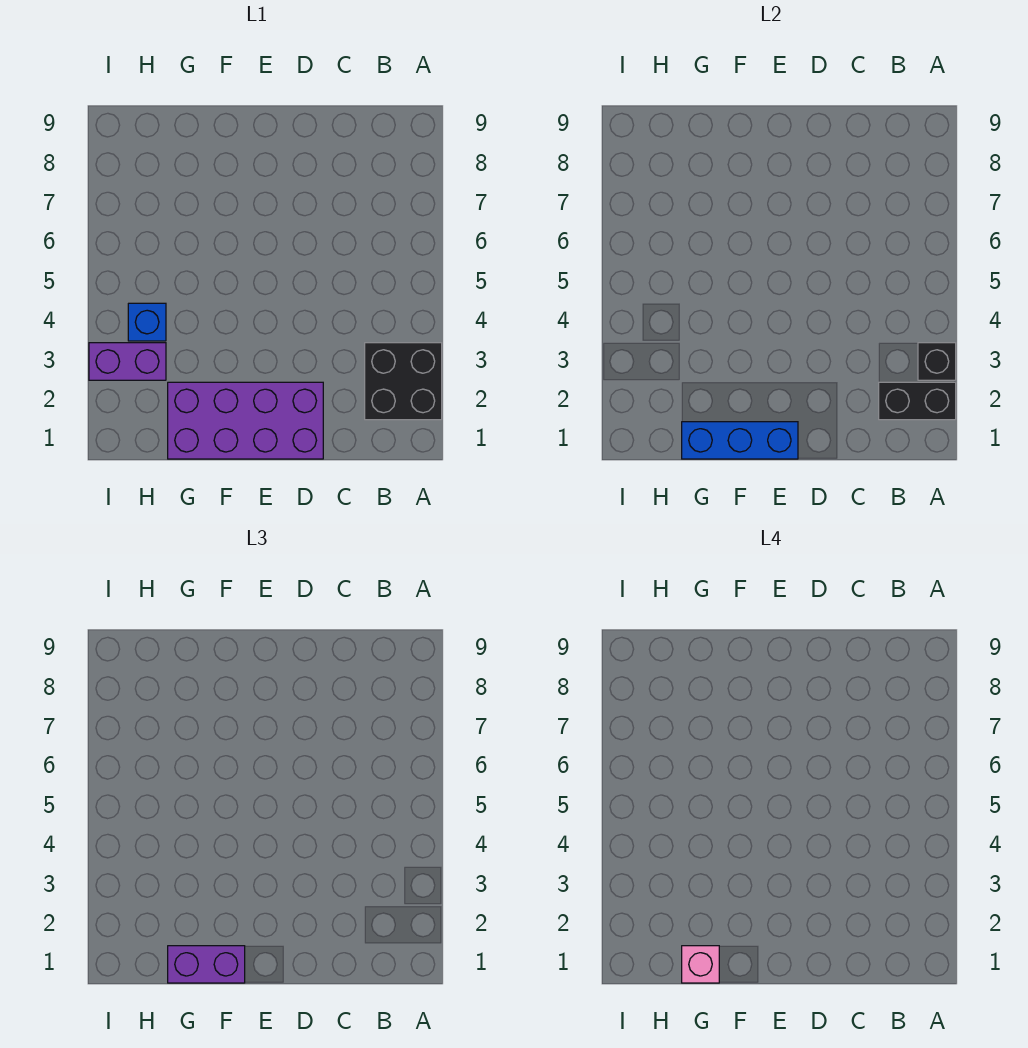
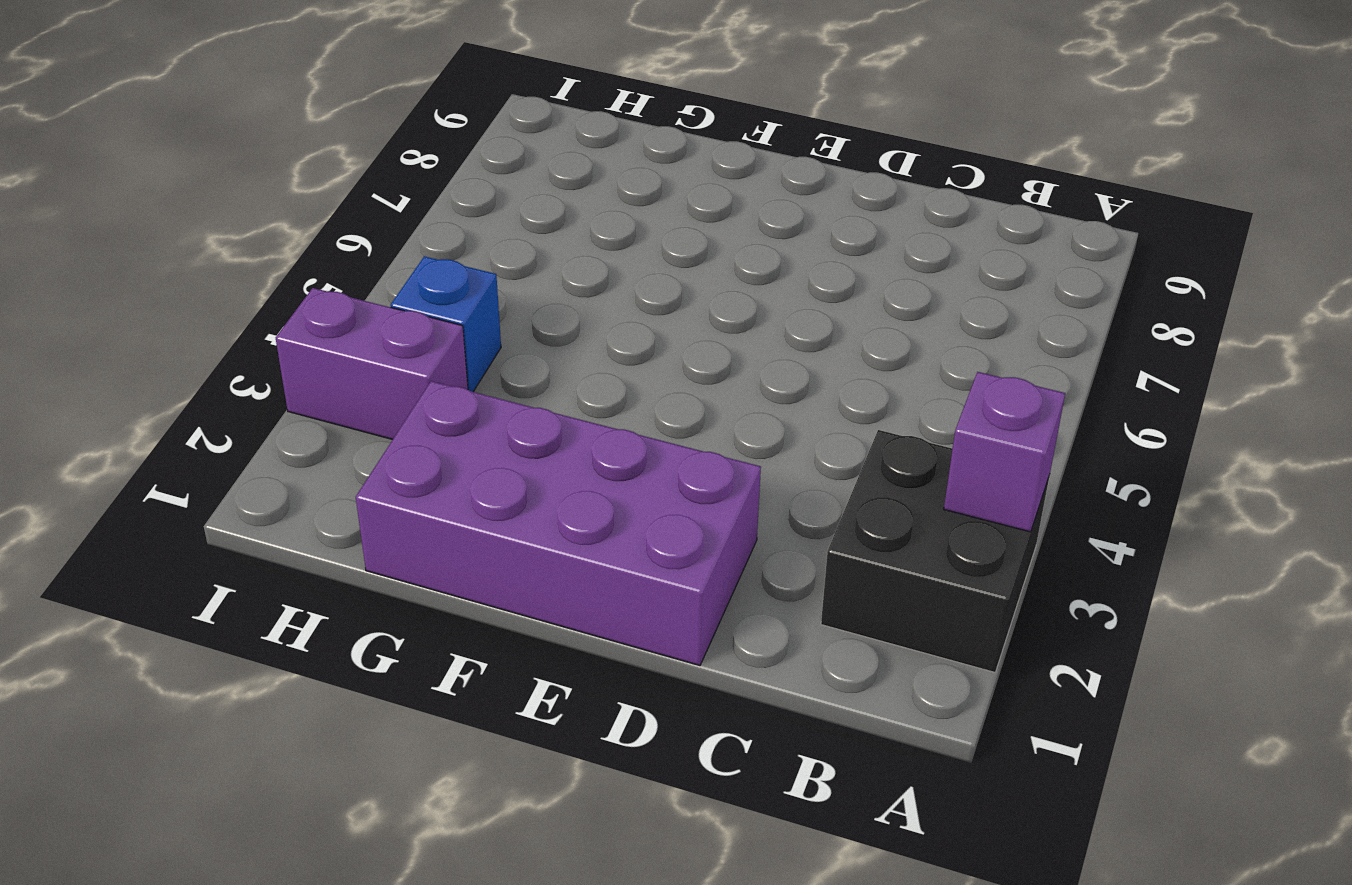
purple 1x1 brick [944,372,1065,532] -> black 1x1 brick [918,343,956,380]
none -> black 1x2 brick [879,382,956,420]
none -> blue 1x3 brick [682,422,798,459]

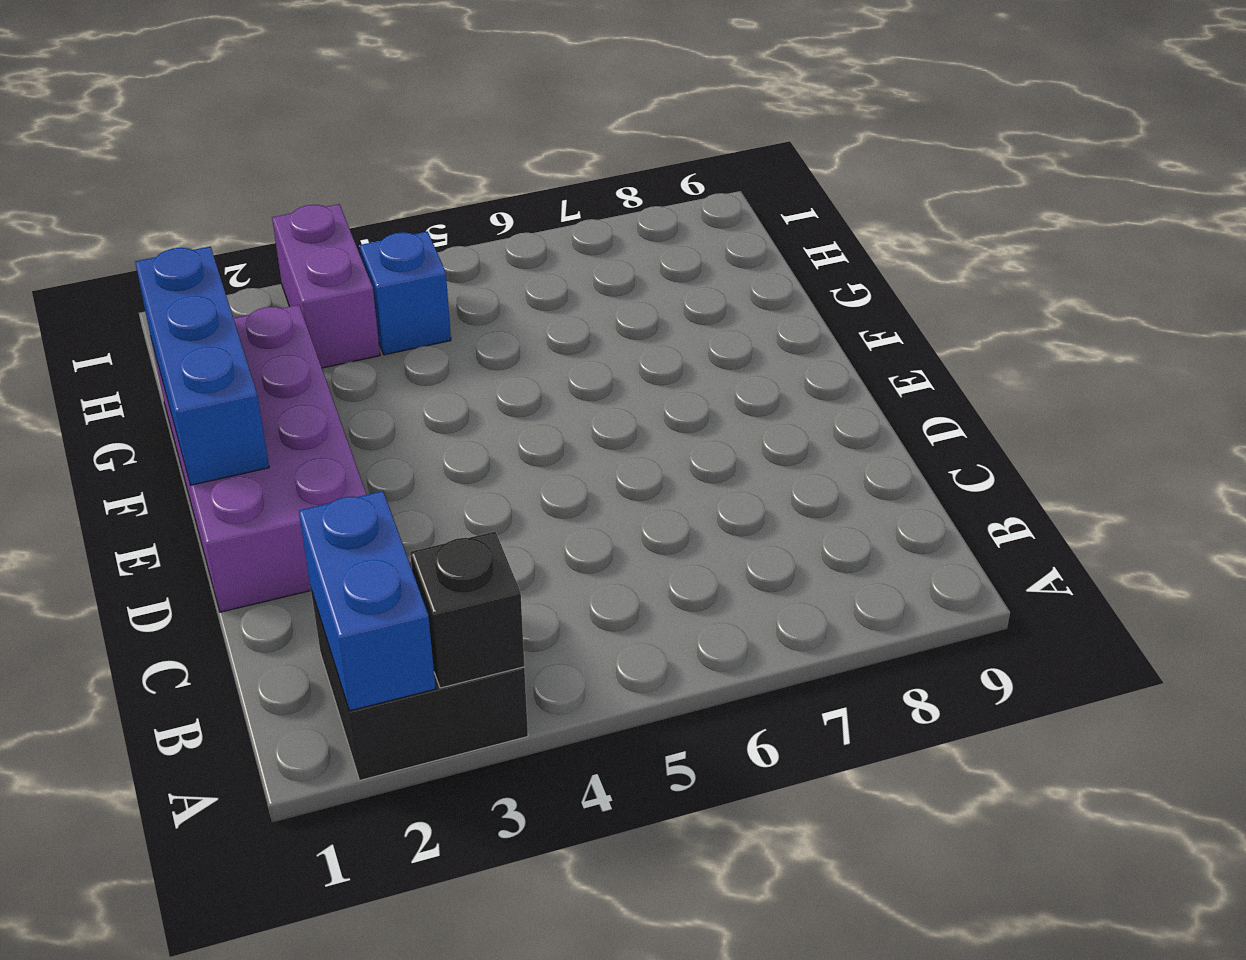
blue 1x2 brick [299,491,436,711] -> black 1x2 brick [879,382,956,420]
none -> purple 1x2 brick [168,946,245,983]
none -> pink 1x1 brick [682,946,719,983]

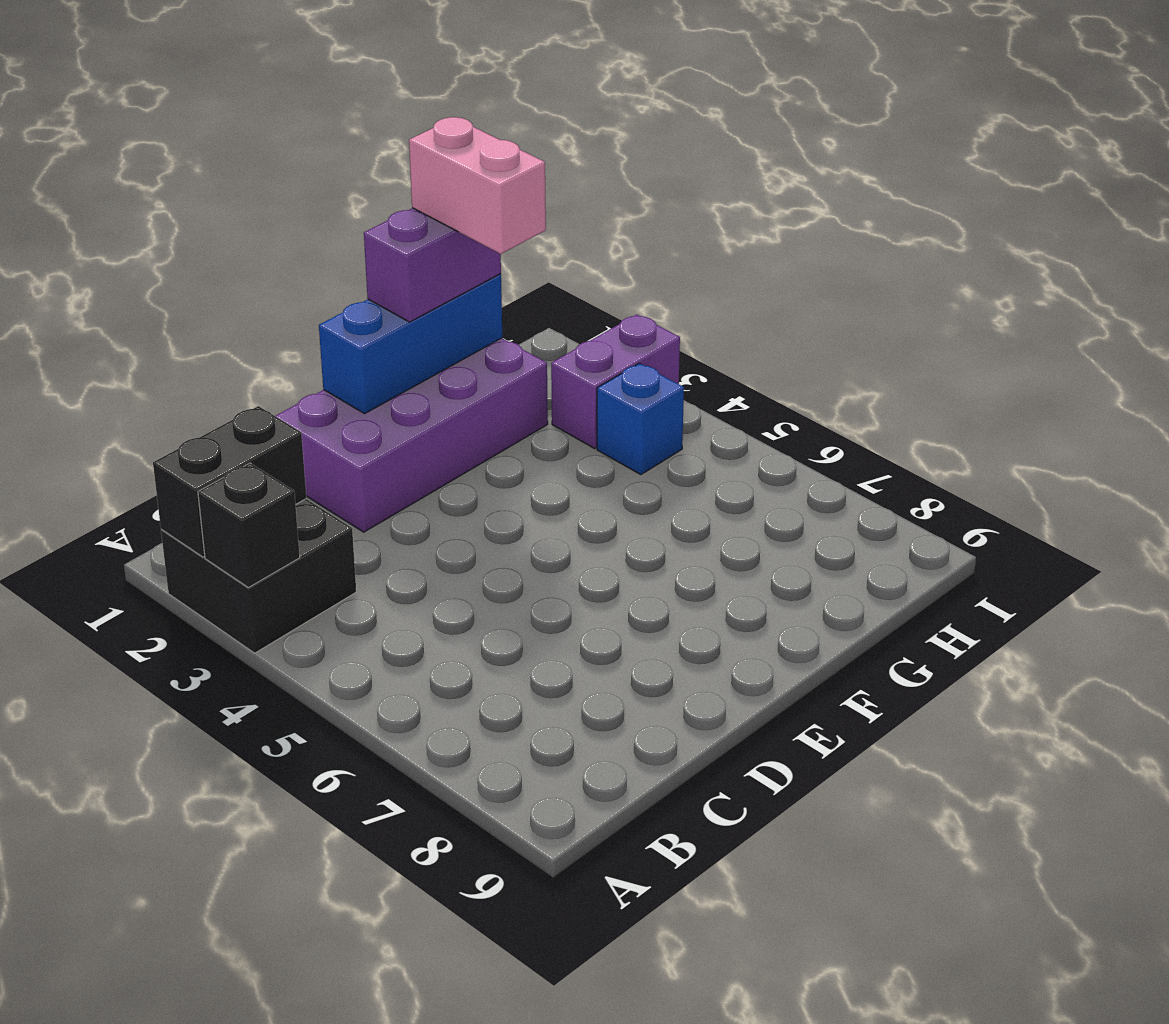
pink 1x2 brick [409,117,546,254] -> pink 1x1 brick [682,946,719,983]

